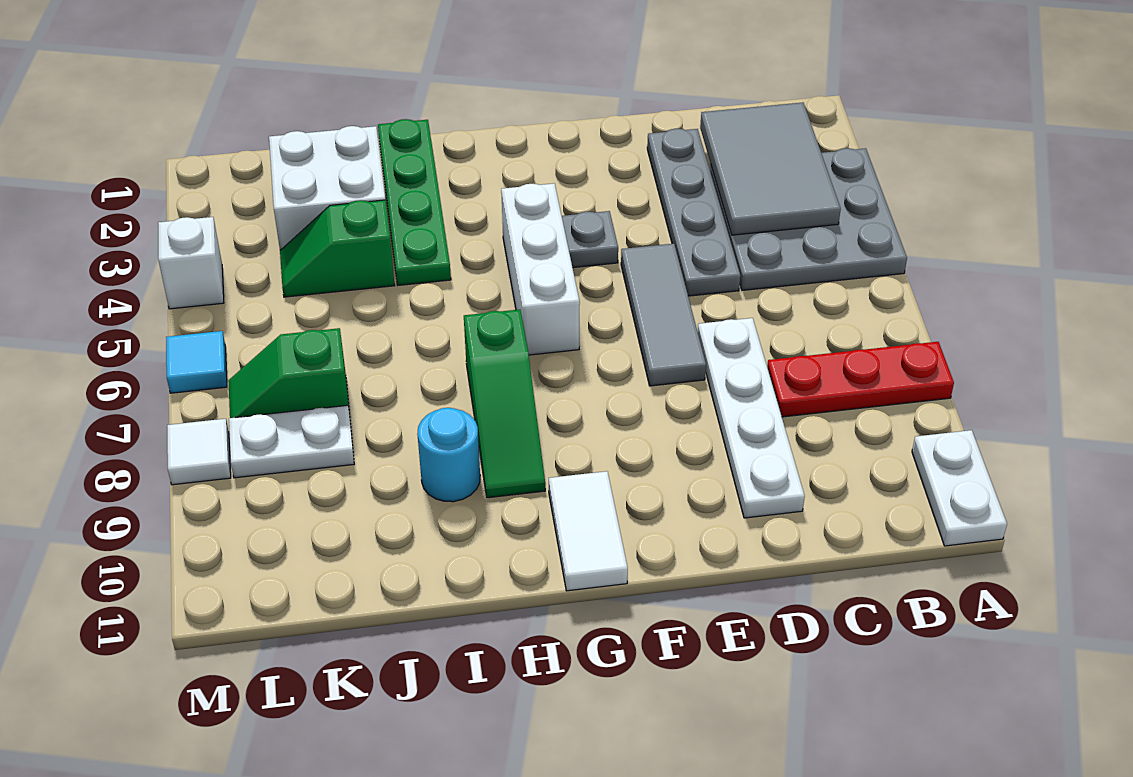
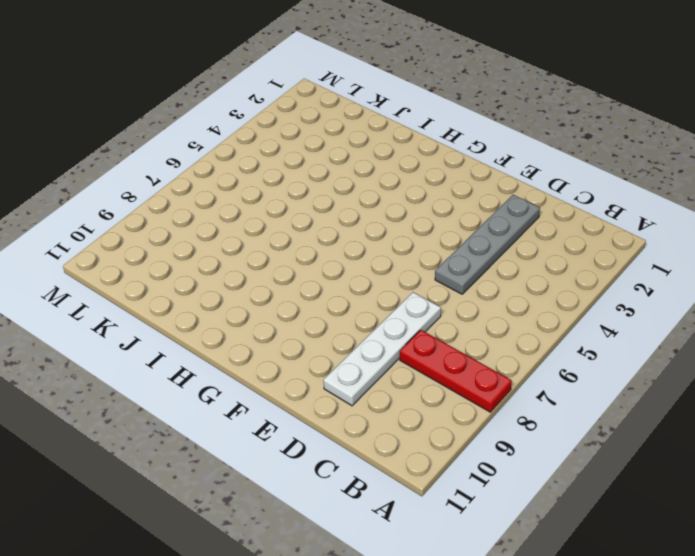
none -> grey 3x3 plate [710,148,907,290]
none -> white 1x2 plate [912,430,1007,546]
none -> grey 1x3 tile [621,244,706,386]

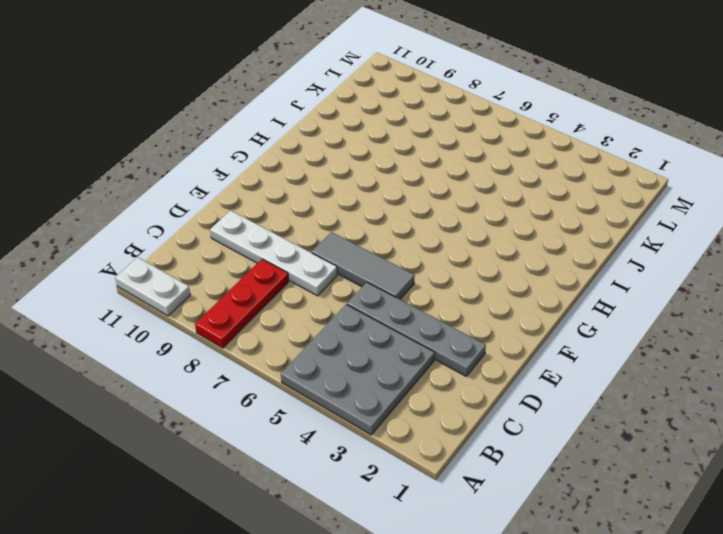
none -> grey 1x1 plate [562,211,618,268]
none -> white 1x3 brick [501,183,580,355]
none -> white 1x2 tile [549,471,628,591]

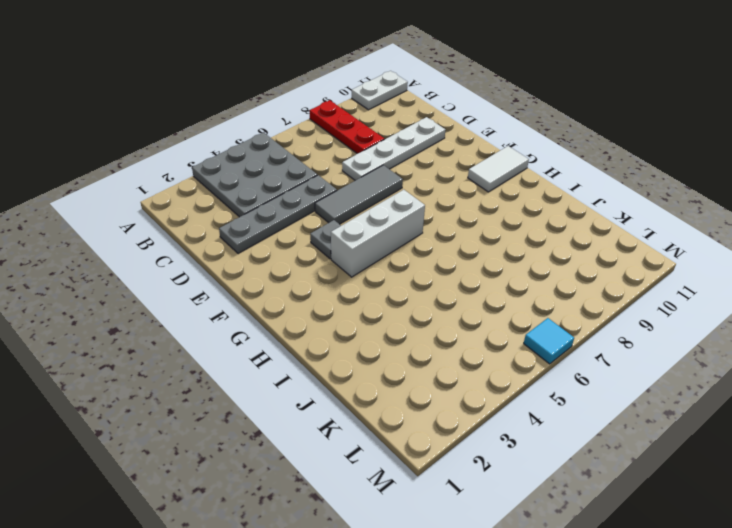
none -> green 1x3 slope [464,309,545,498]
none -> green 1x4 plate [378,119,451,285]
none -> cyan 1x1 round brick [417,408,480,502]

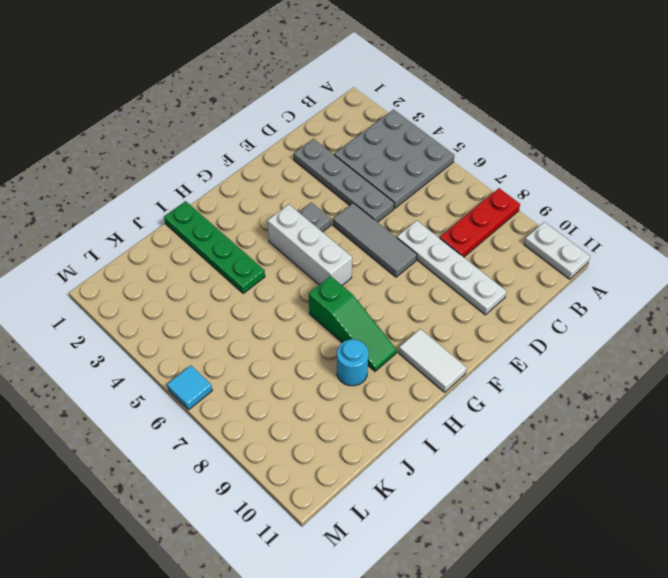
none -> white 2x2 brick [269,126,385,250]
none -> green 1x2 slope [280,200,395,297]
none -> green 1x2 slope [228,328,350,418]

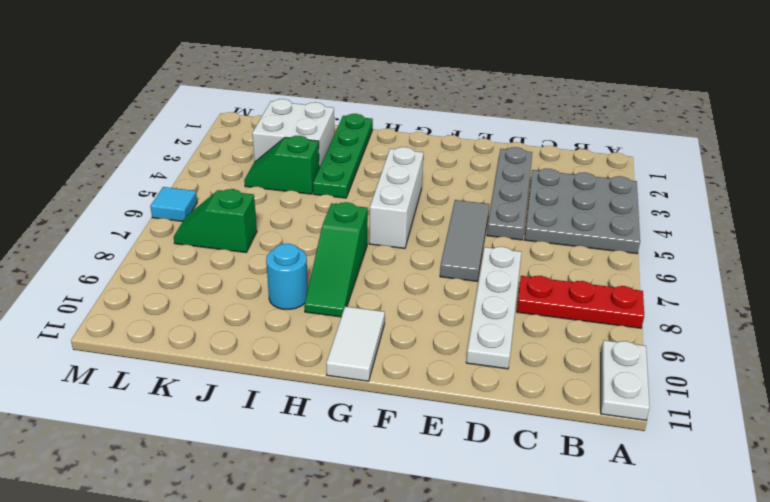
none -> grey 1x1 plate [562,211,618,268]
none -> white 1x2 plate [229,405,354,478]
none -> white 1x1 brick [158,217,224,309]

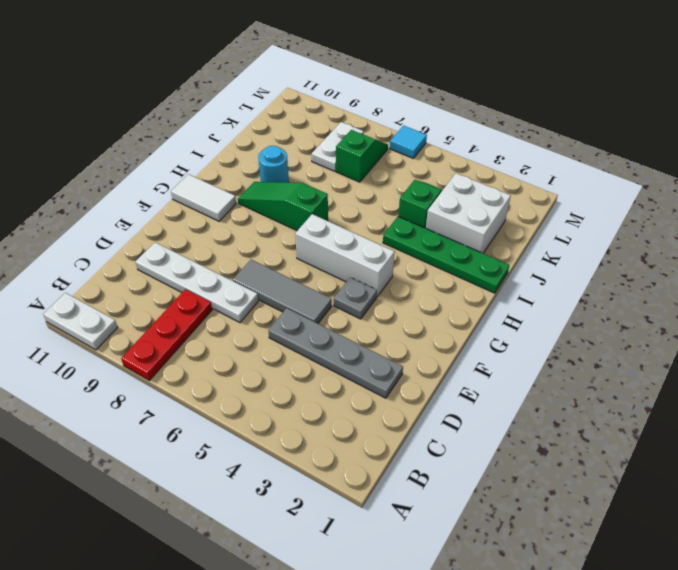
none -> grey 3x3 plate [710,148,907,290]
none -> white 1x1 brick [158,217,224,309]
none -> white 1x1 tile [167,419,231,485]

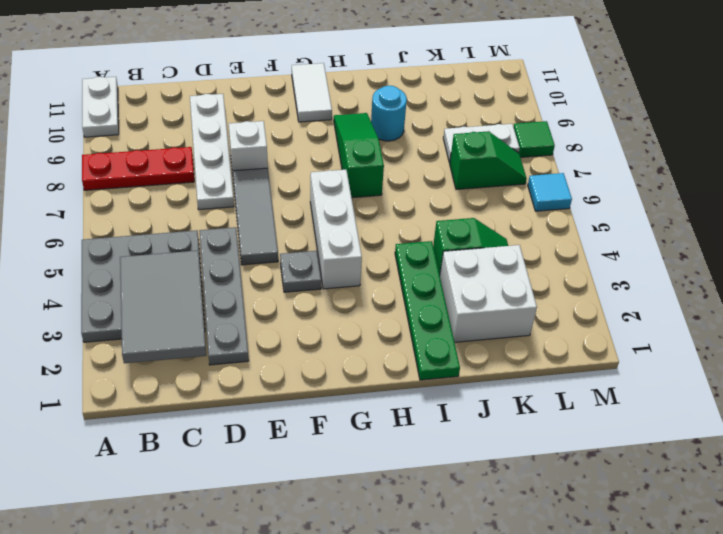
white 1x1 brick [229,121,268,173] -> white 1x1 brick moved to [158,217,224,309]
green 1x1 tile [514,121,555,157] -> white 1x1 tile [167,419,231,485]

